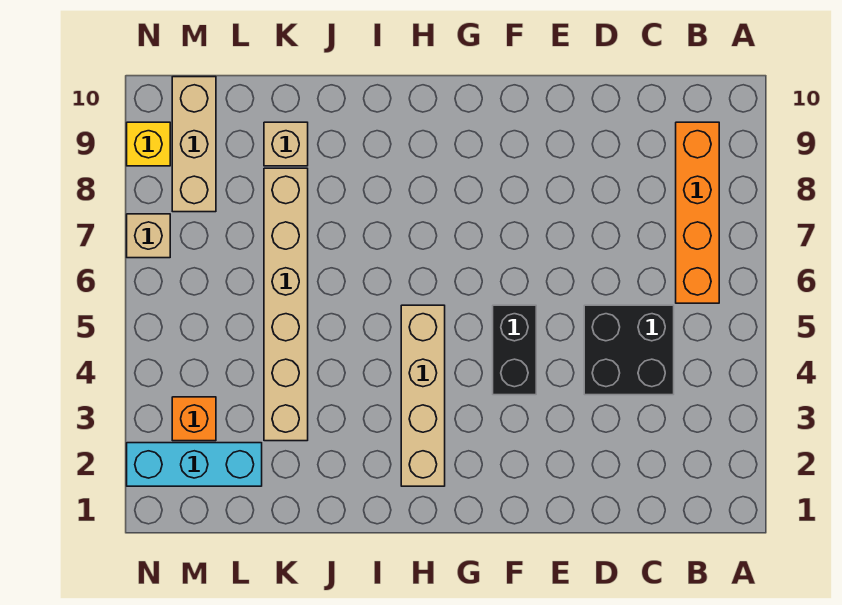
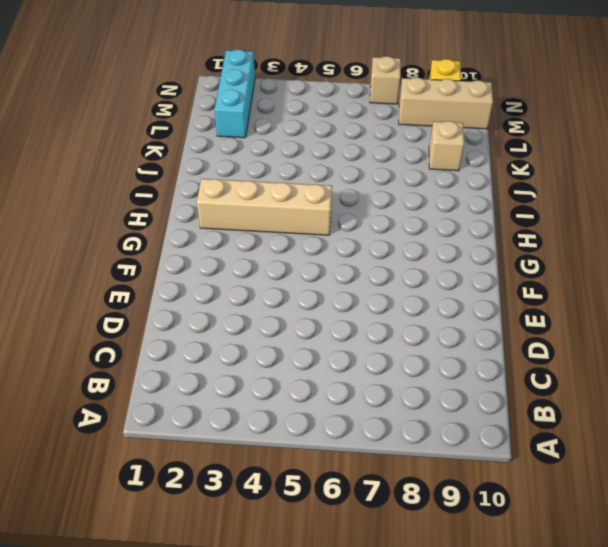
none -> orange 1x4 brick [676,122,719,303]
none -> black 2x2 brick [584,305,674,395]

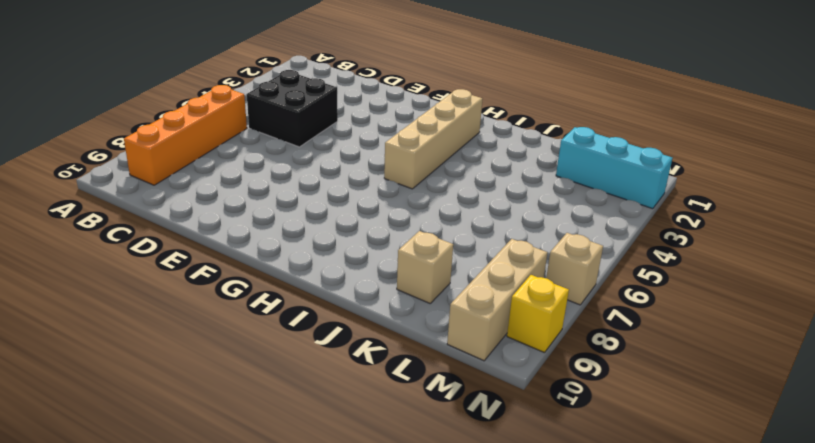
none -> black 1x2 brick [493,305,536,395]
none -> tan 1x6 brick [264,168,308,441]

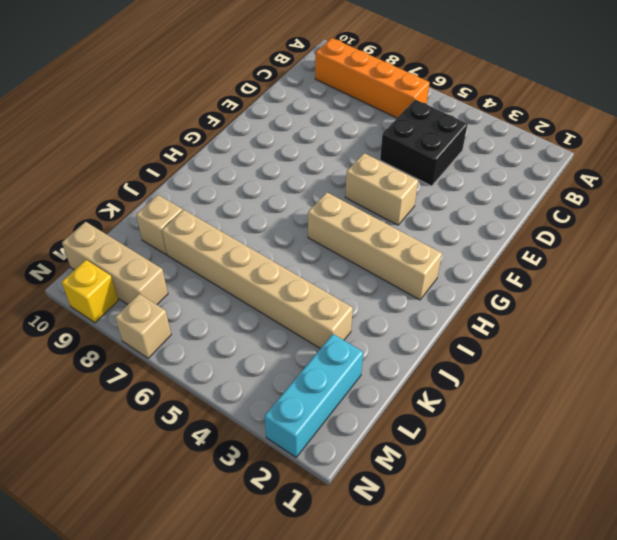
tan 1x2 brick [345,153,418,225] -> black 1x2 brick [493,305,536,395]
none -> orange 1x1 brick [172,397,216,441]

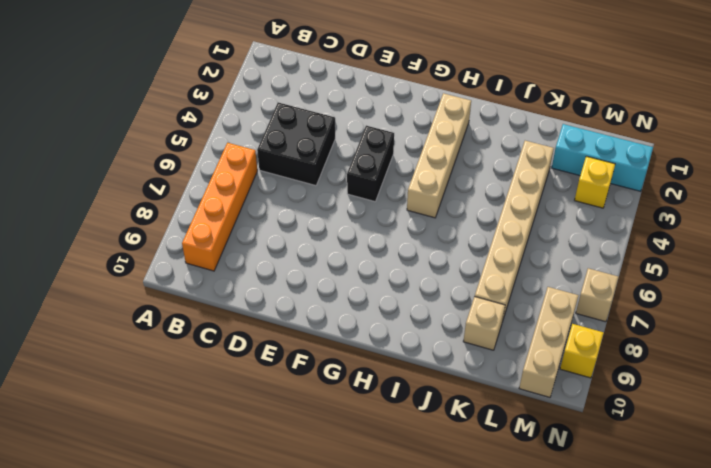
yellow 1x1 brick [575,156,615,208] -> orange 1x1 brick [172,397,216,441]

